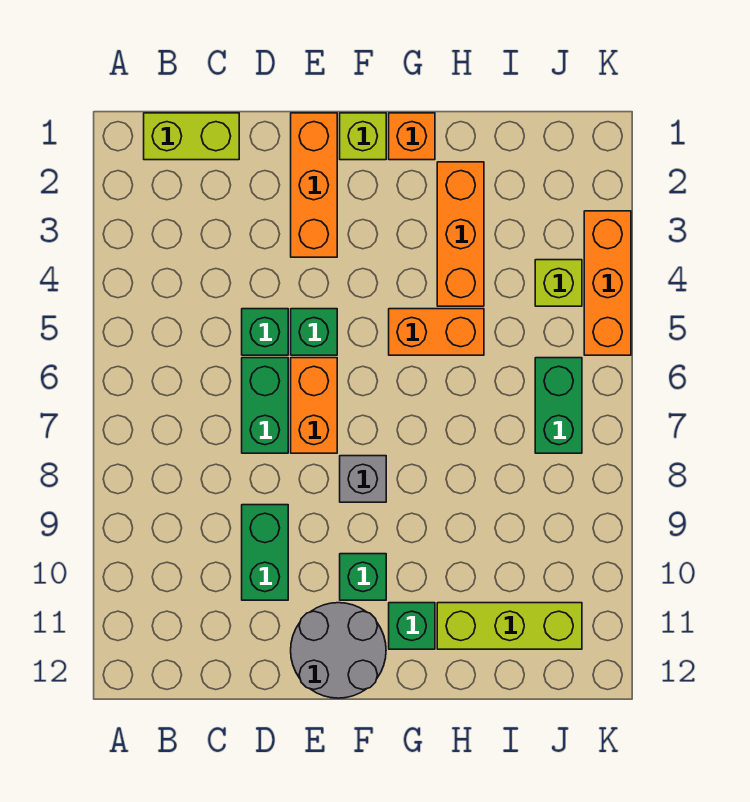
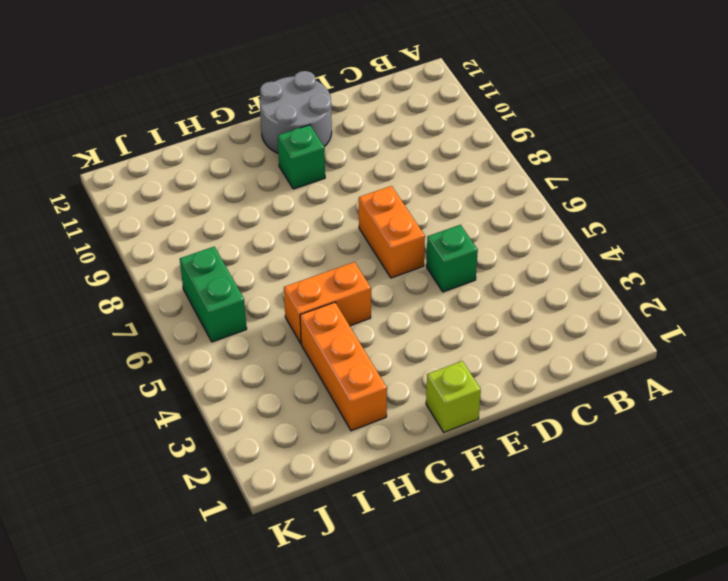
none -> lime 1x2 brick [144,113,239,160]
none -> green 1x2 brick [242,358,288,453]
none -> green 1x2 brick [242,505,288,600]

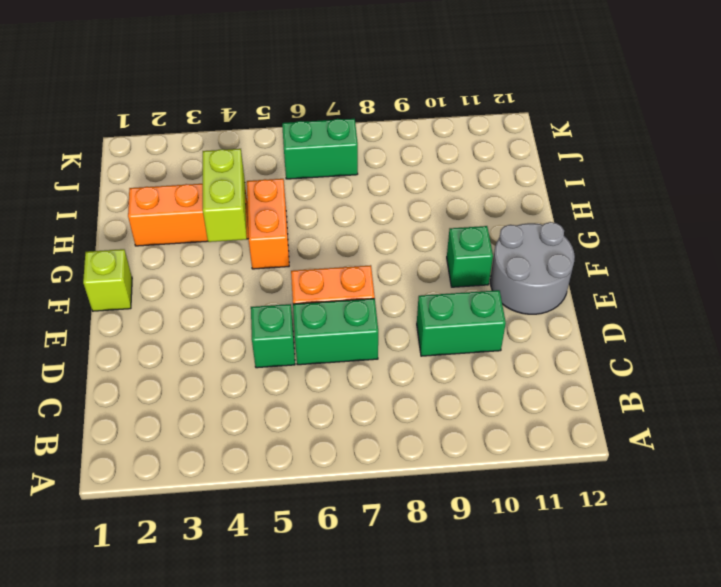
lime 1x2 brick [203,149,247,242] -> lime 1x2 brick moved to [144,113,239,160]
none -> orange 1x3 brick [291,113,337,257]
none -> green 1x1 brick [291,309,337,355]
none -> grey 1x1 brick [340,456,386,502]

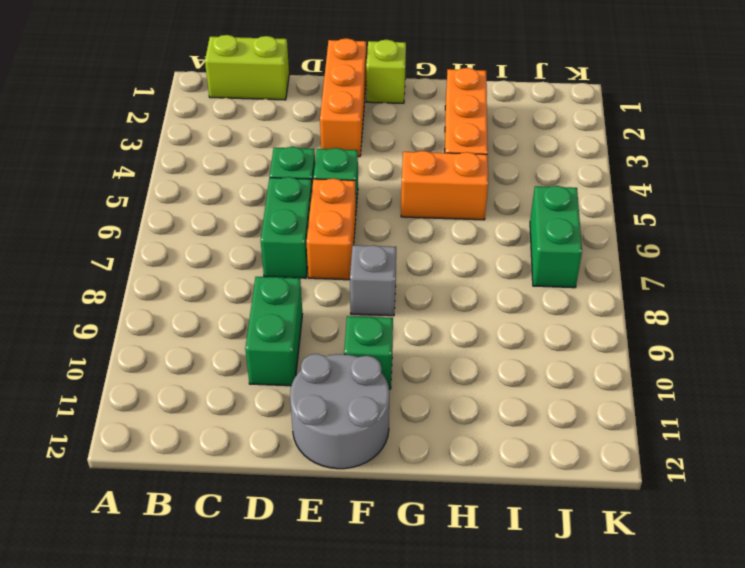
none -> orange 1x1 brick [389,113,435,160]
none -> green 1x1 brick [389,603,435,649]
none -> lime 1x3 brick [437,603,582,649]

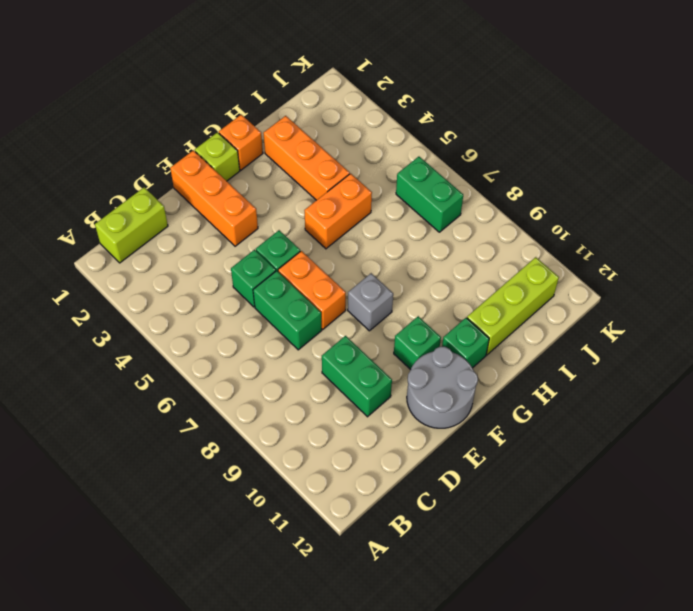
none -> lime 1x1 brick [535,260,582,306]
none -> orange 1x3 brick [584,211,631,355]

